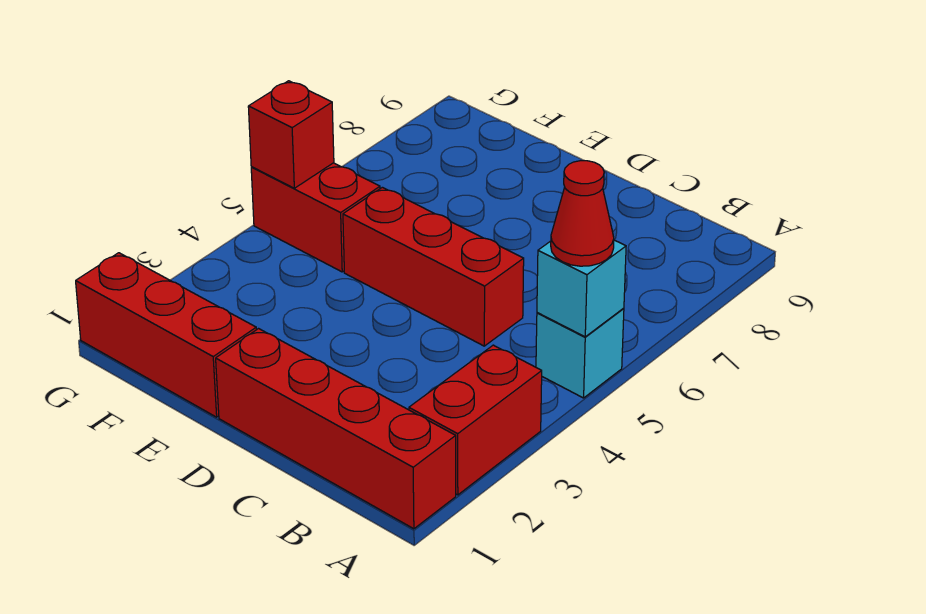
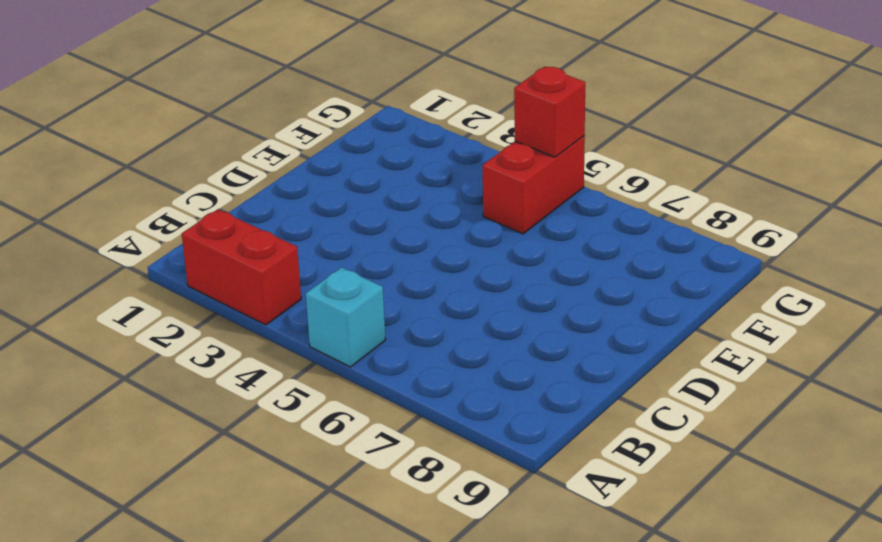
none -> red 1x4 brick [216,329,456,529]
none -> red 1x3 brick [343,187,524,346]

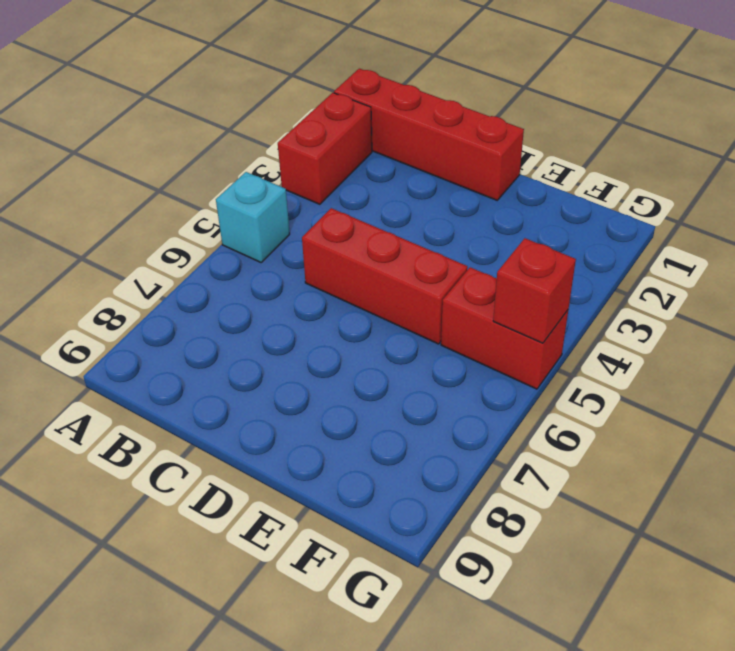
none -> red 1x3 brick [76,253,256,417]
none -> cyan 1x1 brick [537,240,626,337]

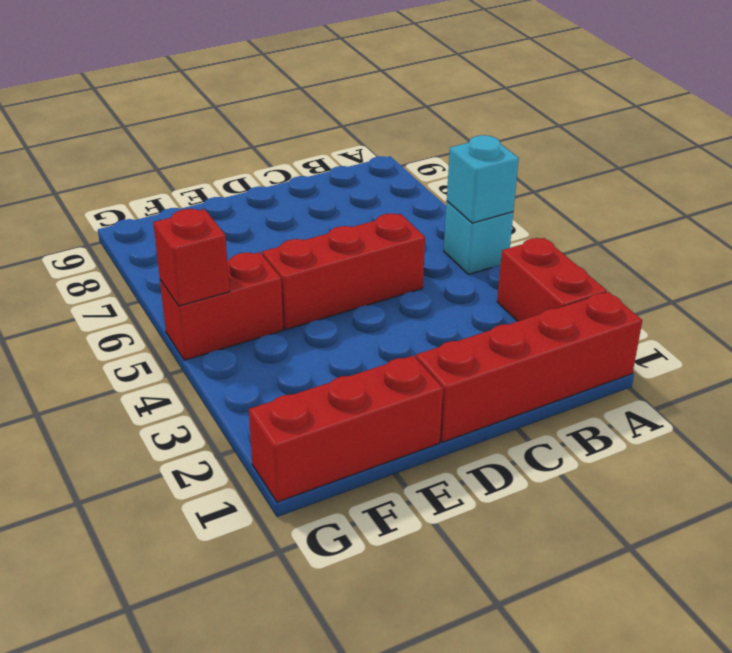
none -> red 1x1 cone [551,161,614,266]

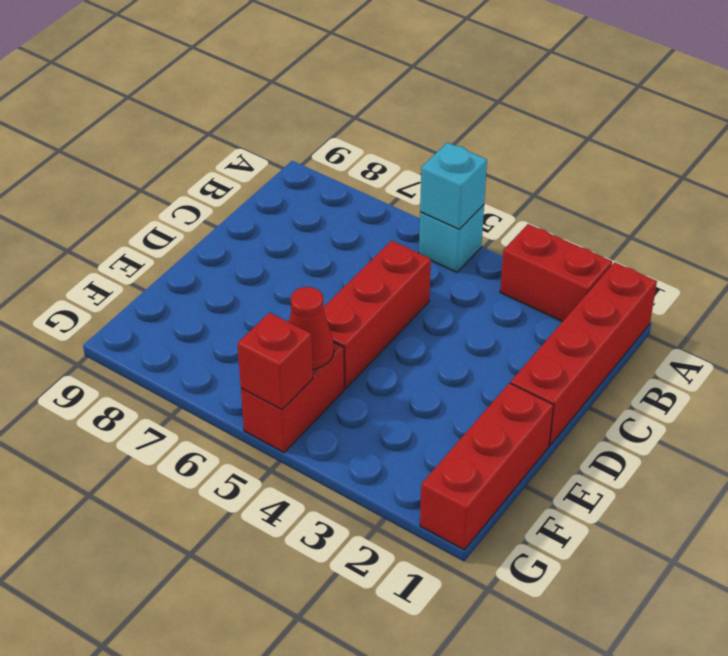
red 1x1 cone [289,287,334,369] -> red 1x1 cone moved to [551,161,614,266]

